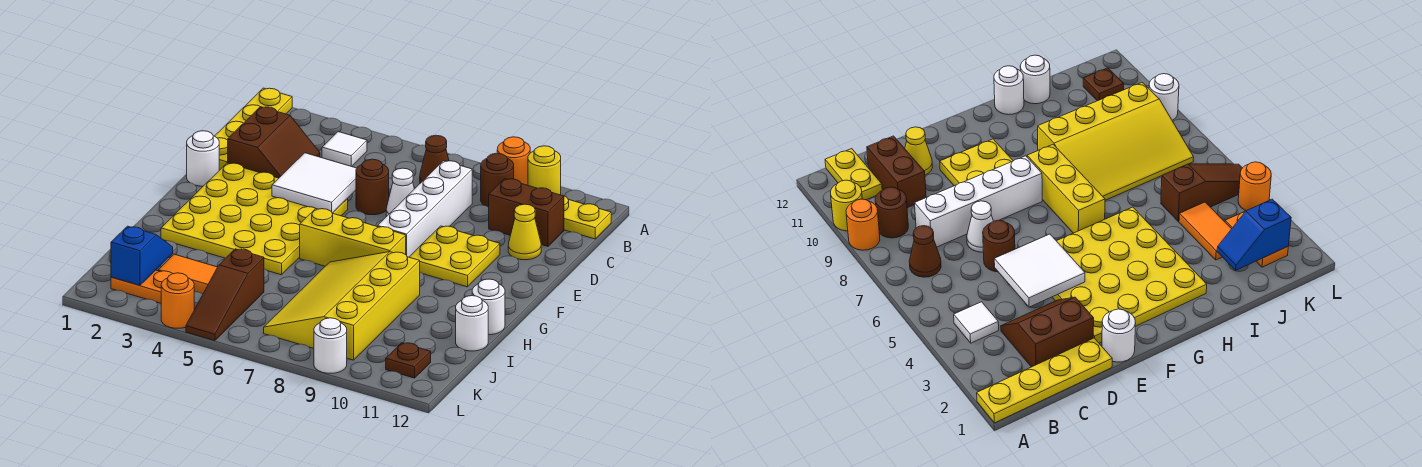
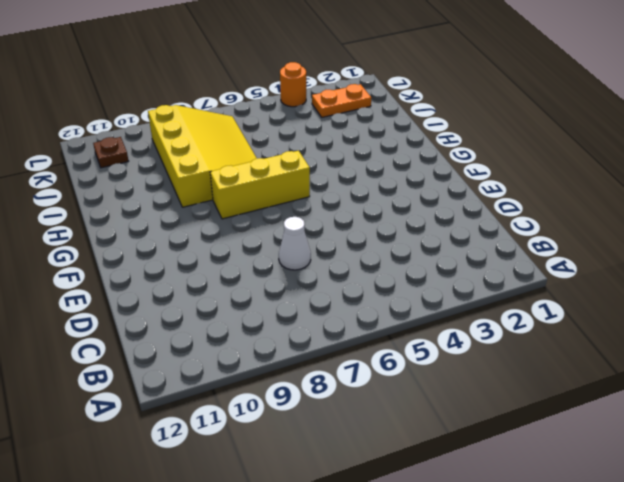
none -> yellow 1x4 plate [215,88,292,170]
none -> orange 1x1 round brick [497,137,530,185]
none -> yellow 1x1 round brick [528,146,561,195]

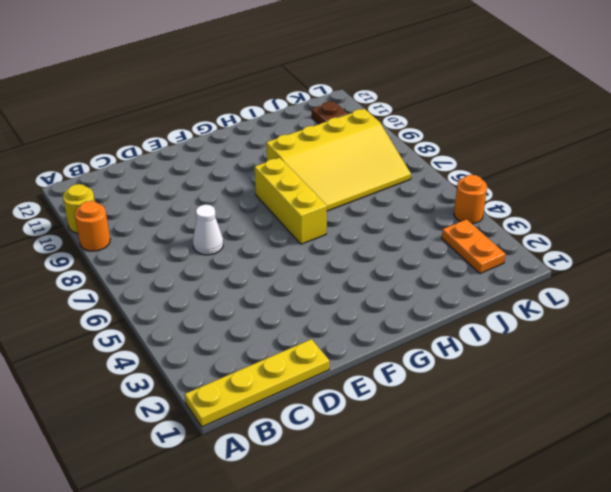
none -> white 1x1 tile [322,132,367,167]
none -> brown 1x1 cone [420,135,449,183]
none -> brown 1x1 round brick [481,153,514,207]

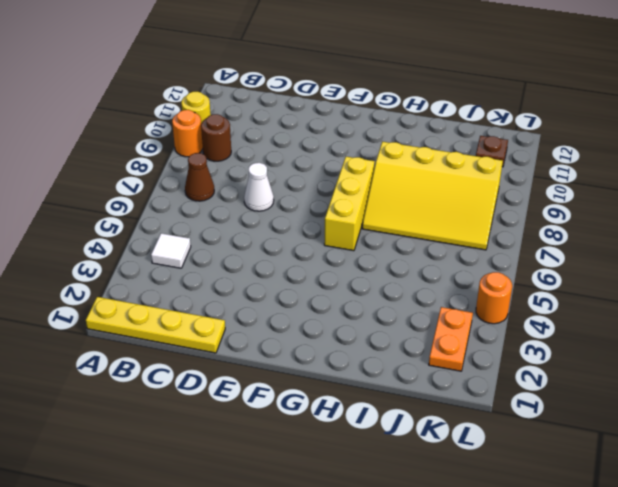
none -> yellow 1x2 plate [562,195,611,239]
none -> brown 2x2 slope [228,107,320,178]
none -> white 1x4 brick [377,161,472,257]

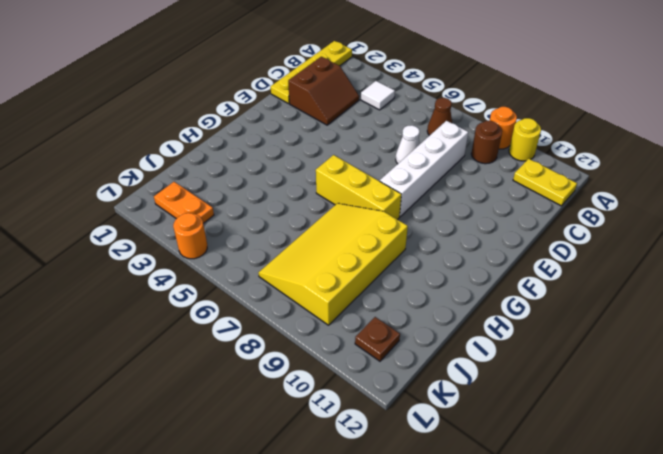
none -> brown 1x2 brick [489,179,564,246]
none -> brown 1x1 round brick [356,159,389,215]
none -> yellow 1x1 cone [508,204,541,260]

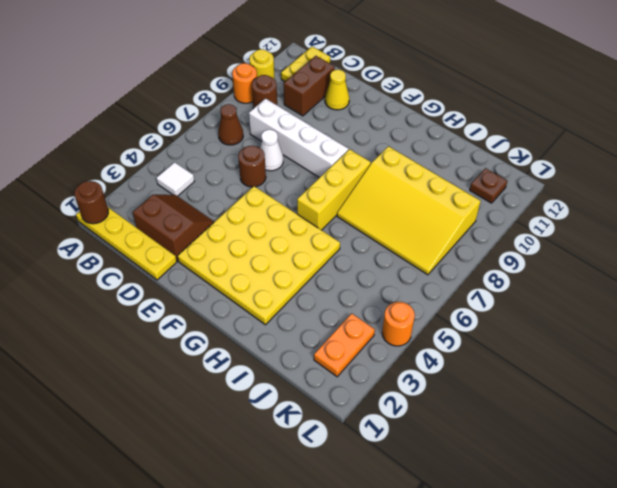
brown 1x1 round brick [74,181,108,224] -> none
none -> white 1x1 round brick [187,131,219,186]
none -> yellow 2x2 plate [410,226,500,287]
none -> white 1x1 round brick [472,279,505,335]

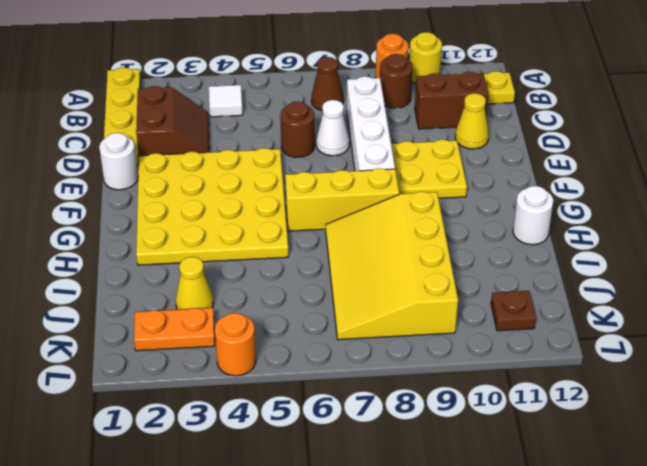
yellow 1x1 cone [176,257,213,310] -> orange 1x2 tile [158,254,217,294]
none -> white 1x1 round brick [456,296,488,351]
none -> brown 1x3 slope [186,249,264,341]
none -> white 1x1 round brick [314,318,347,373]

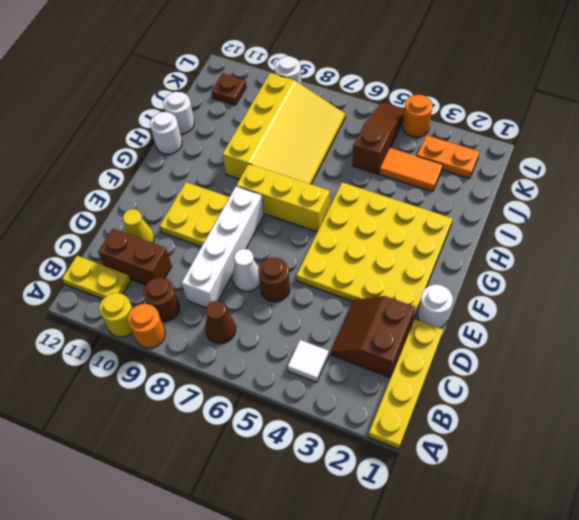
none -> white 2x2 tile [272,153,357,213]
none -> blue 1x2 slope [111,226,173,286]

